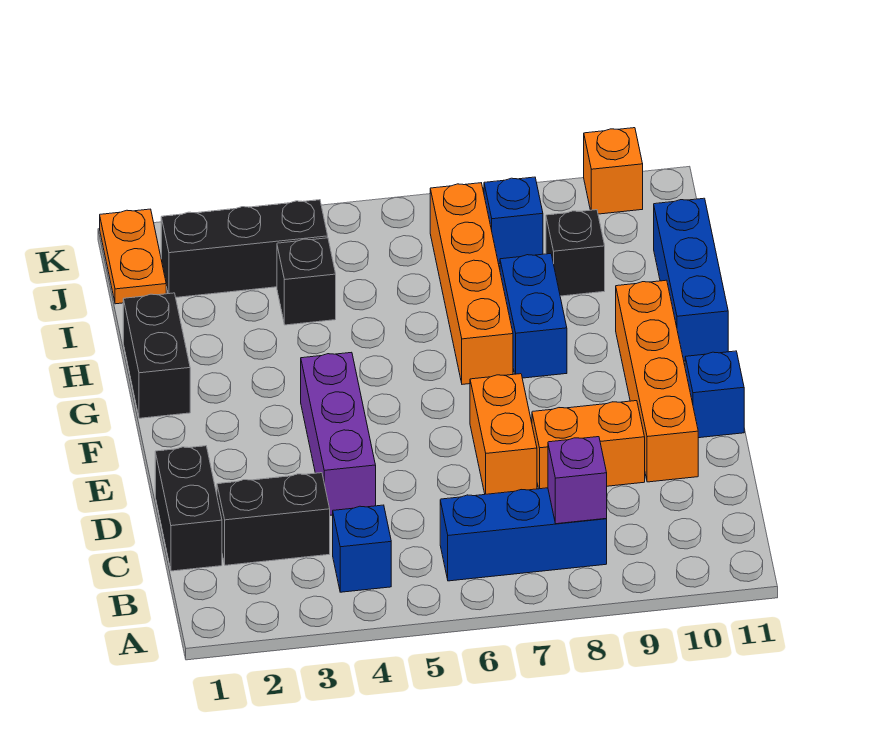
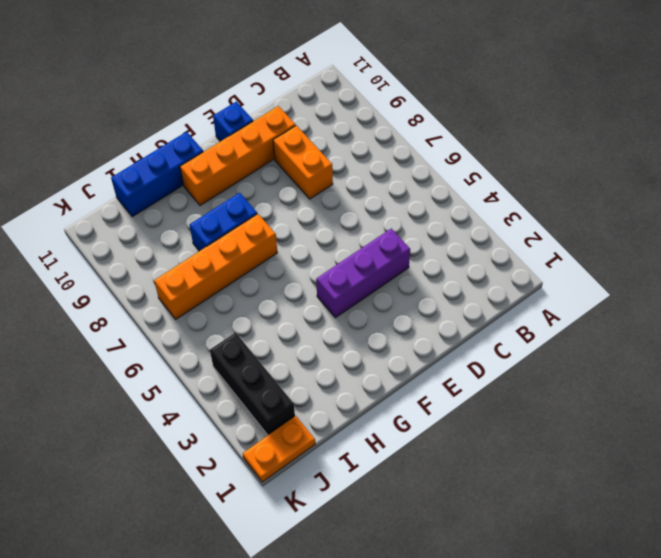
none -> blue 1x1 brick [333,505,391,592]
none -> blue 1x3 brick [440,488,607,581]
none -> black 1x2 brick [155,446,222,571]

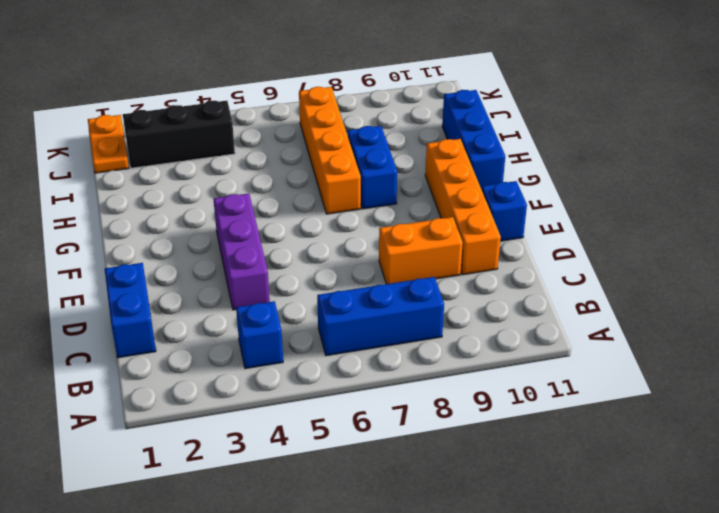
blue 1x2 brick [105,263,156,358] -> black 1x2 brick [155,446,222,571]
none -> black 1x2 brick [217,473,330,565]
none -> orange 1x2 brick [470,374,537,494]
none -> black 1x2 brick [123,293,190,418]

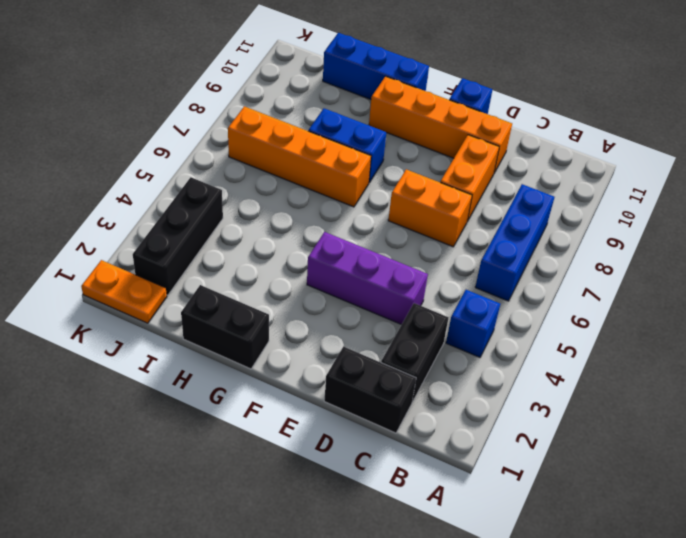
none -> black 1x1 brick [277,238,336,325]
none -> black 1x1 brick [546,210,605,296]
none -> blue 1x1 brick [484,177,543,264]

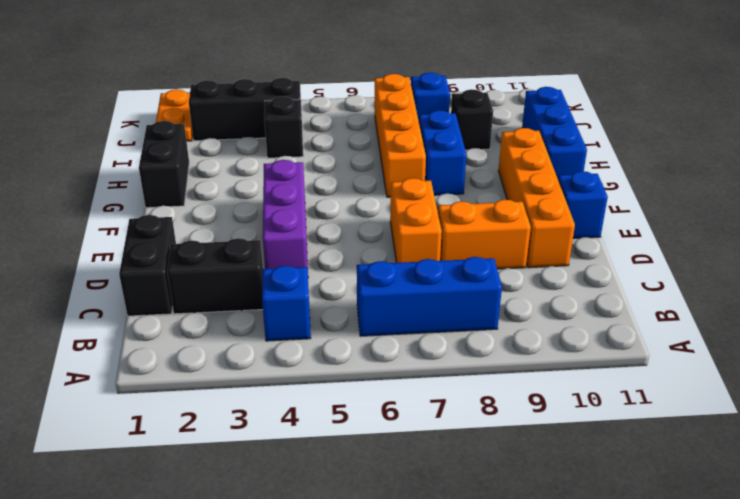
none -> orange 1x1 brick [584,128,643,214]
none -> purple 1x1 brick [548,437,607,524]

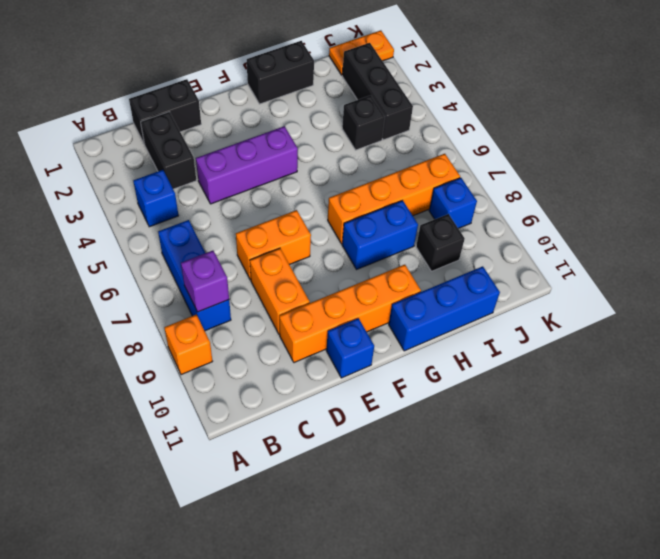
orange 1x1 brick [164,315,213,375] -> orange 1x1 brick moved to [584,128,643,214]

